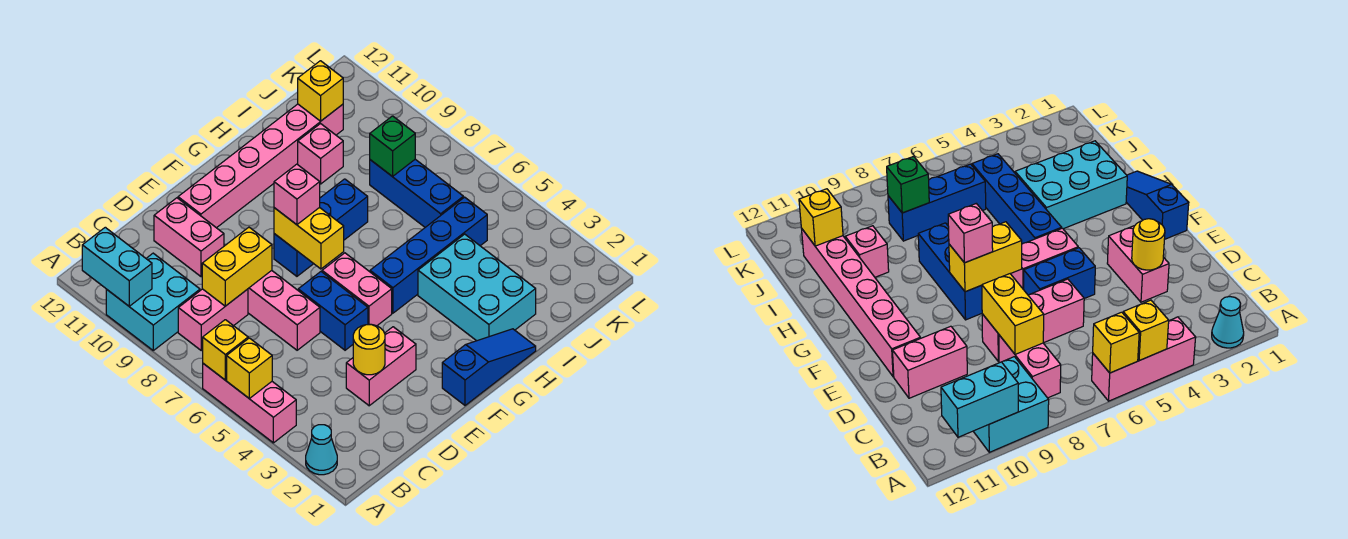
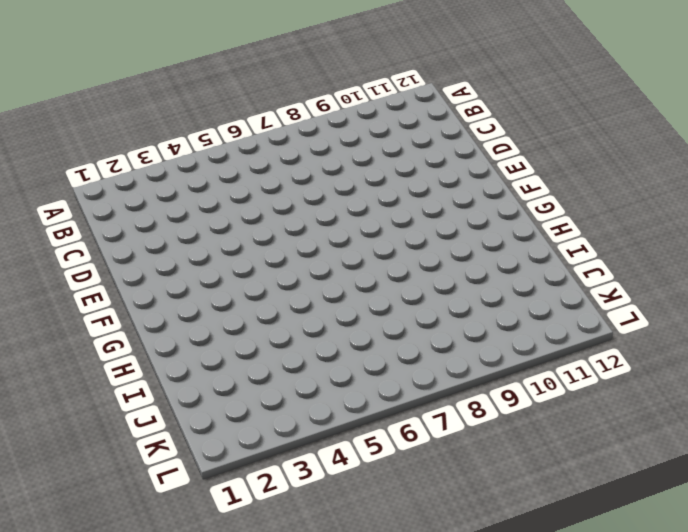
none -> cyan 1x1 cone [306,425,337,475]
none -> pink 1x3 brick [203,364,296,443]
none -> cyan 2x2 brick [106,253,200,350]

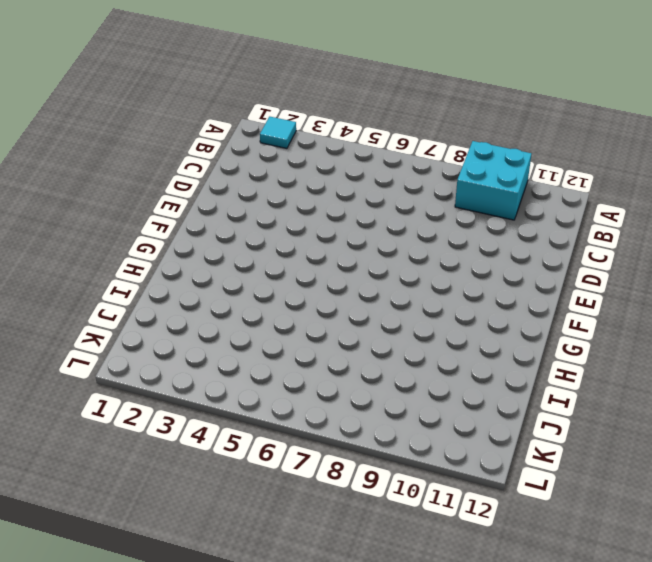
cyan 1x1 tile [260,117,296,148] -> cyan 1x1 cone [306,425,337,475]
none -> pink 1x3 brick [203,364,296,443]
none -> pink 1x2 brick [178,289,248,350]
none -> pink 1x2 brick [346,327,416,406]

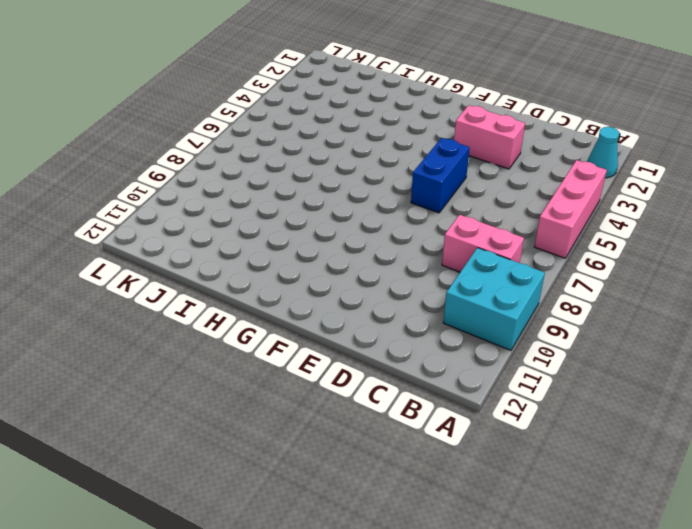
none -> pink 1x3 brick [248,271,320,350]
none -> pink 1x2 brick [154,198,224,277]
none -> pink 1x6 brick [178,104,343,228]

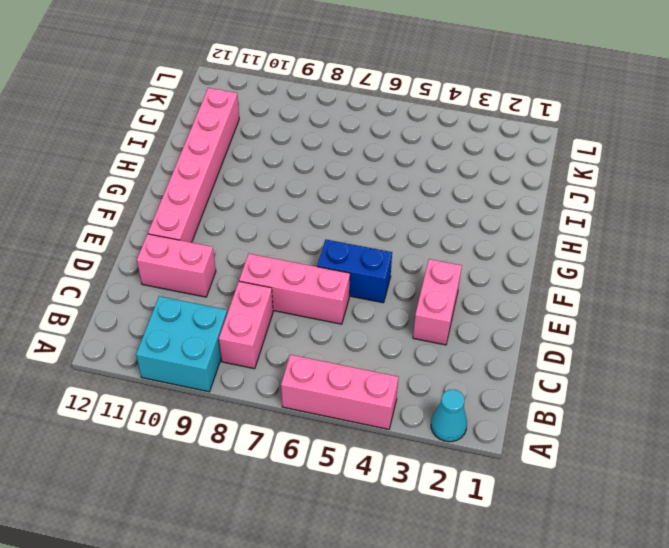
none -> blue 1x3 slope [442,329,536,405]
none -> pink 1x2 brick [322,253,392,326]
none -> blue 1x3 brick [274,179,368,276]

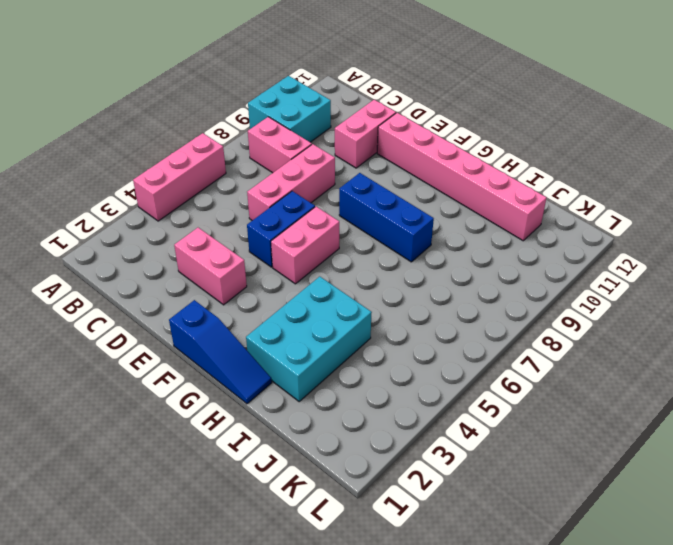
none -> cyan 1x1 cone [306,425,337,475]
none -> blue 1x4 brick [370,197,487,313]
none -> pink 1x1 brick [298,124,343,184]

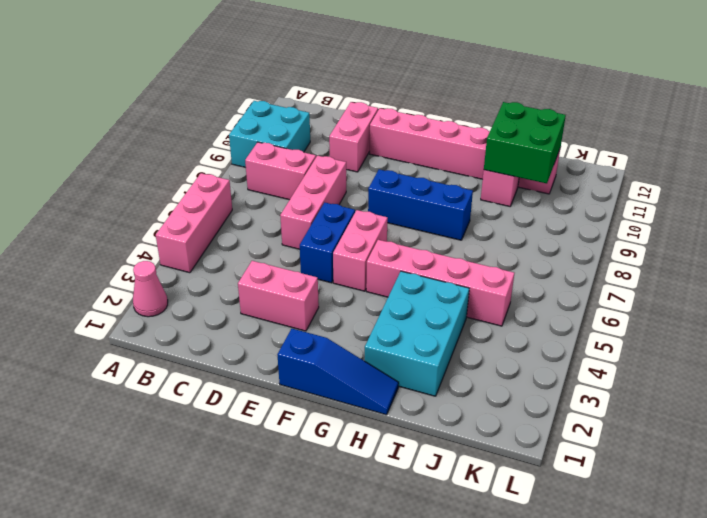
pink 1x1 cone [133,261,168,317] -> cyan 1x1 cone [306,425,337,475]
pink 1x4 brick [366,240,514,326] -> blue 1x4 brick [370,197,487,313]
green 2x2 brick [484,102,566,183] -> yellow 1x1 brick [298,61,343,121]
none -> blue 1x3 brick [370,159,463,227]
none -> yellow 1x1 brick [227,338,272,399]
none -> yellow 1x1 brick [203,320,248,380]

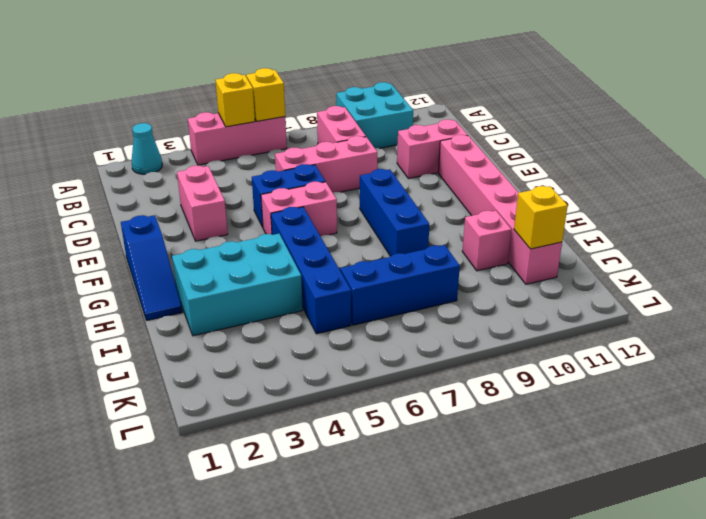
none -> cyan 1x2 brick [82,227,152,306]
none -> yellow 1x2 brick [202,227,272,306]
none -> yellow 1x1 round brick [353,324,385,375]

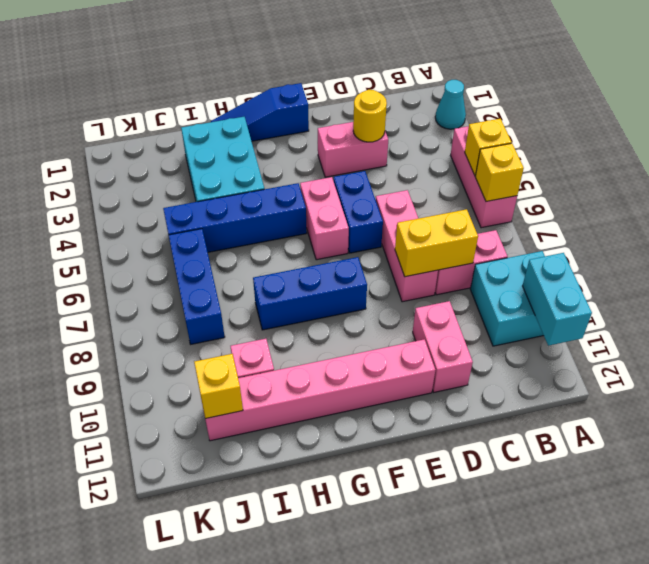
none -> yellow 1x2 brick [274,207,344,269]
none -> green 1x1 brick [370,116,415,177]
none -> pink 1x1 brick [274,164,320,225]

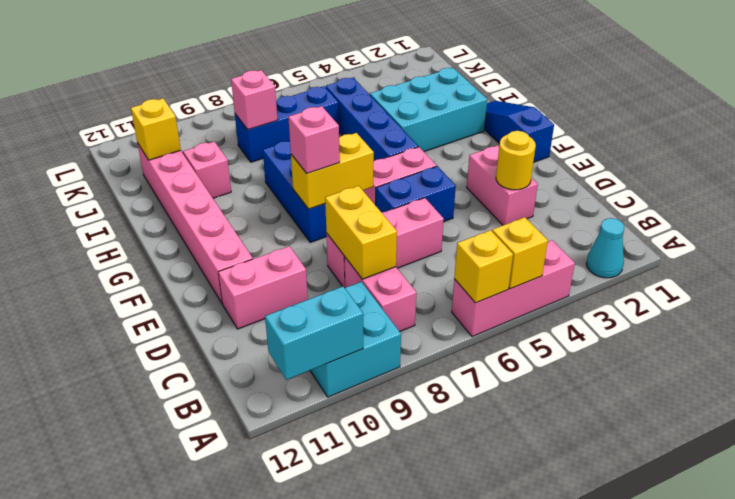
pink 1x1 brick [231,70,278,130] -> green 1x1 brick [370,116,415,177]

